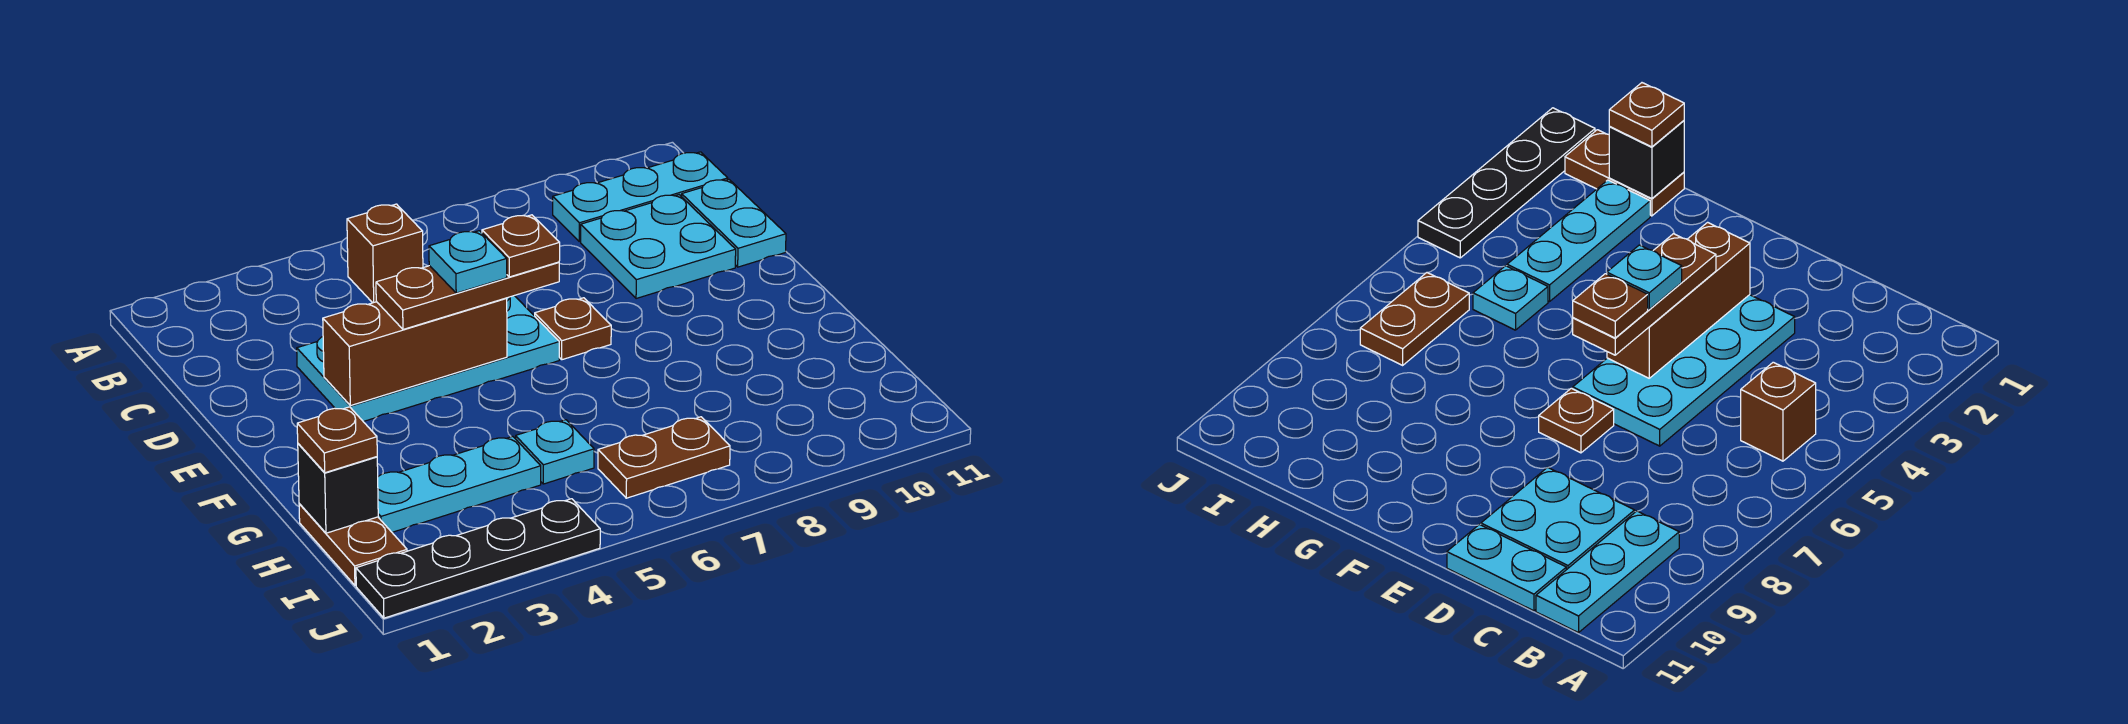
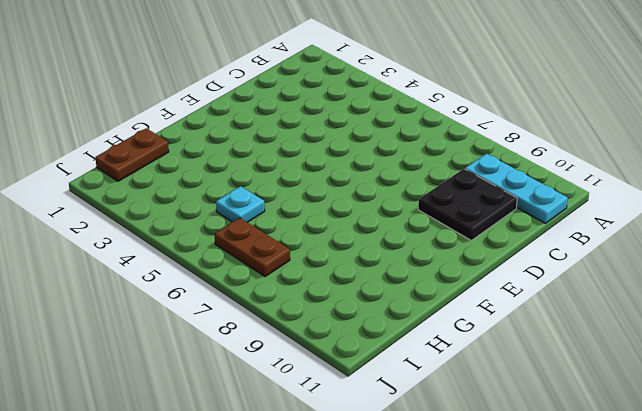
black 2x2 plate [418,169,517,240] -> cyan 2x2 plate [581,195,736,299]
none -> brown 1x1 brick [347,204,423,303]
none -> cyan 1x2 plate [682,179,786,267]
none -> cyan 2x4 plate [297,296,559,422]

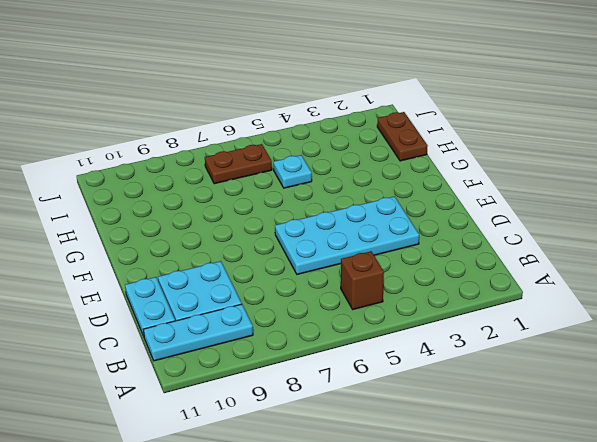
none -> brown 1x1 plate [535,298,611,360]
none -> cyan 1x3 plate [378,436,541,532]
none -> black 1x4 plate [356,499,600,618]

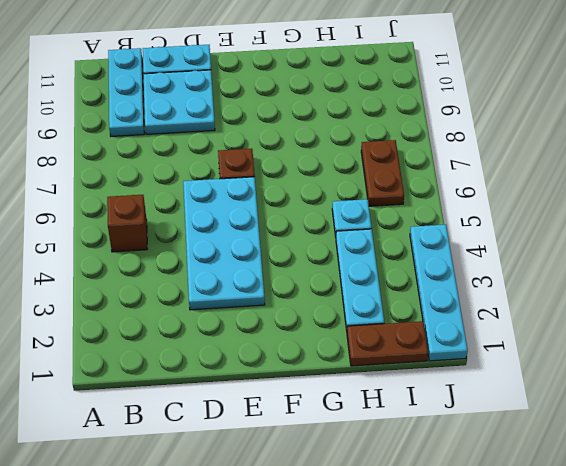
cyan 1x4 plate [410,225,468,361] -> black 1x4 plate [356,499,600,618]
none -> brown 1x3 brick [323,298,507,406]
none -> black 1x1 brick [298,444,378,533]
none -> brown 1x3 plate [376,262,559,329]

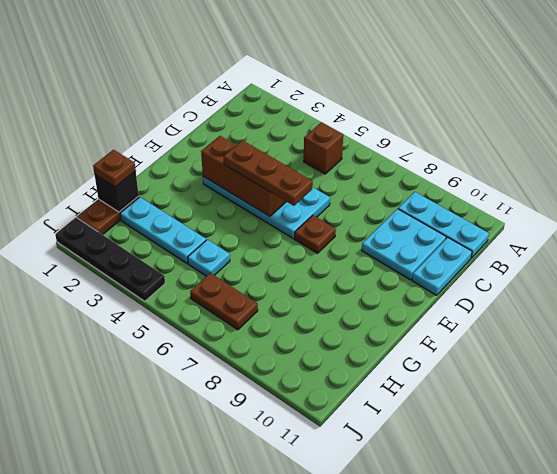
none -> cyan 1x1 plate [429,231,507,293]
none -> brown 1x1 plate [482,215,560,277]

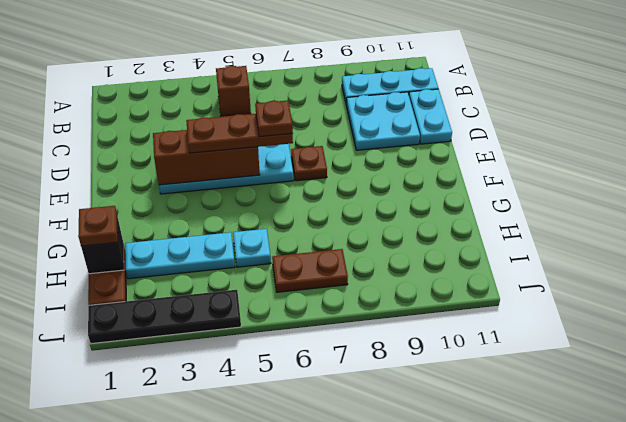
none -> cyan 1x1 plate [429,231,507,293]

